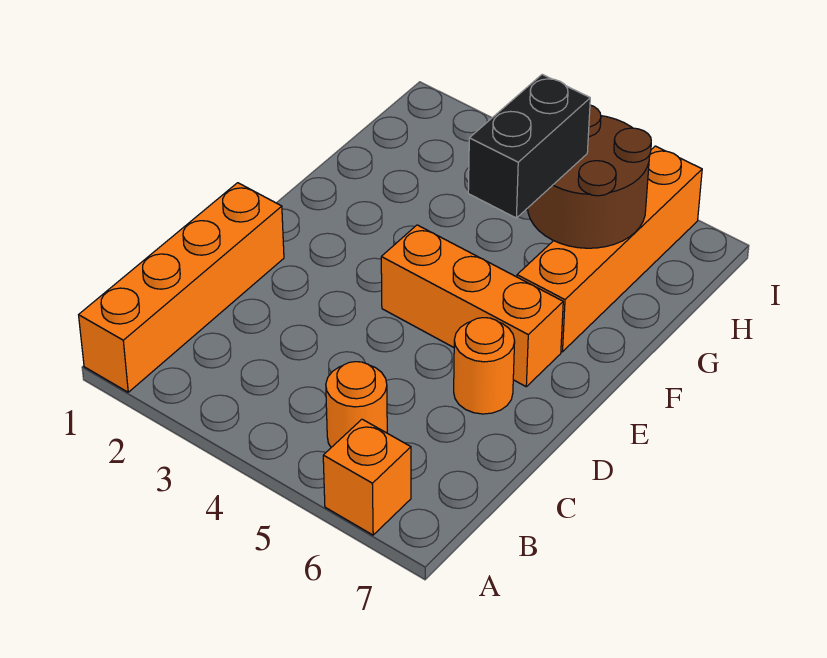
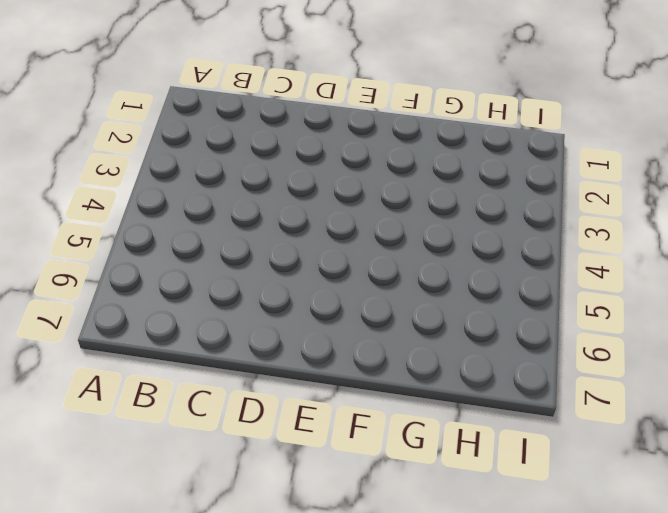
none -> orange 1x4 brick [79,183,284,392]
none -> orange 1x1 brick [323,419,411,535]

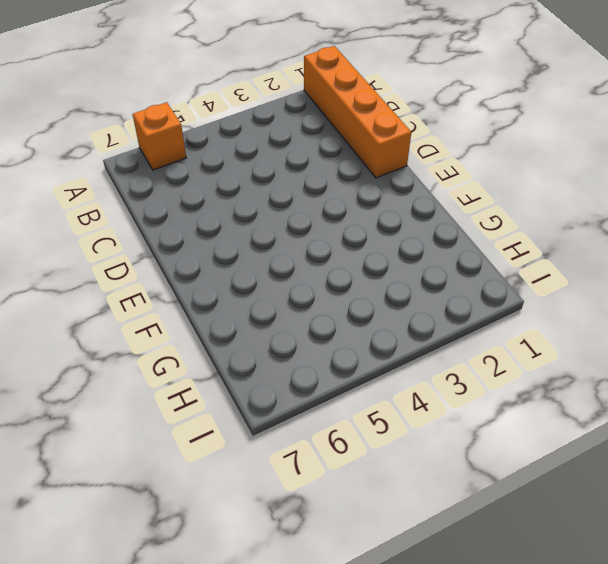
none -> orange 1x1 round brick [326,362,387,447]
none -> orange 1x1 round brick [454,318,515,414]

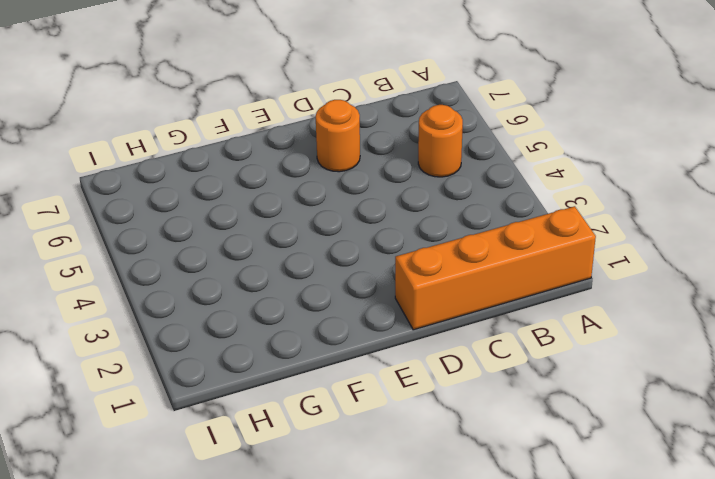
none -> orange 1x1 brick [323,419,411,535]
none -> orange 1x3 brick [381,225,563,387]

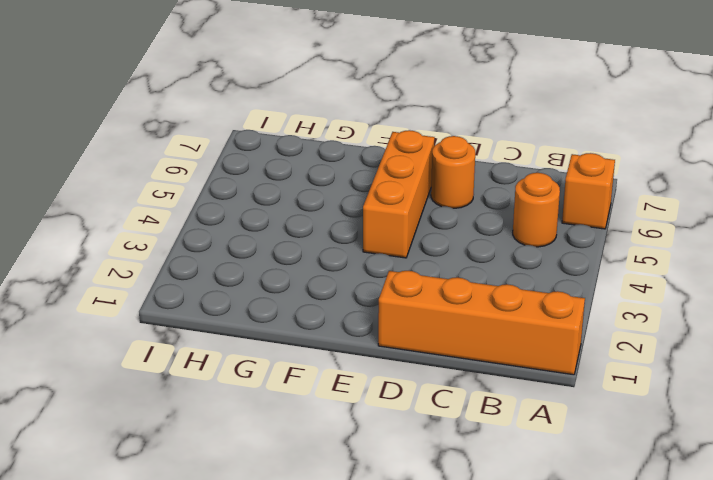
none -> orange 1x4 brick [517,146,702,352]
none -> brown 2x2 round brick [528,105,651,248]

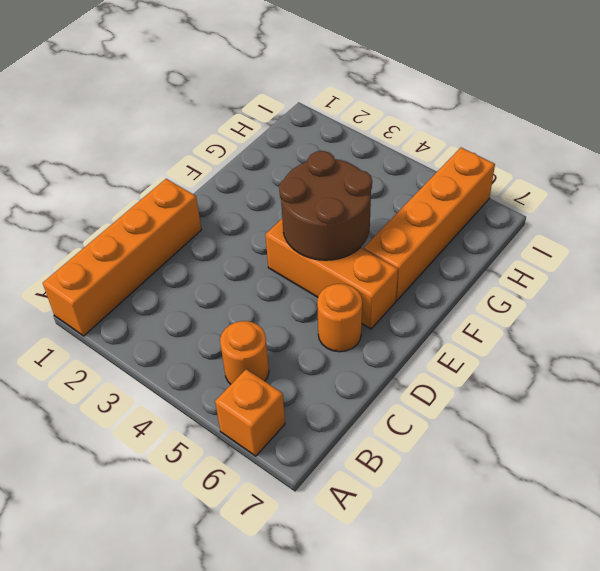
brown 2x2 round brick [279,151,372,260] -> brown 2x2 round brick moved to [528,105,651,248]
none -> black 1x2 brick [468,74,590,218]

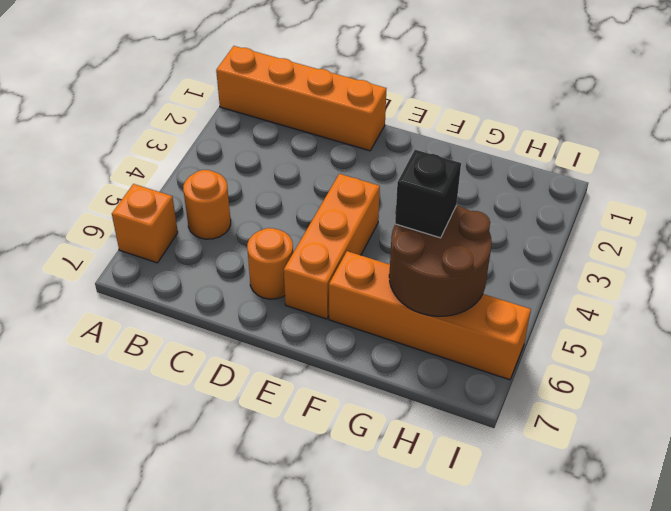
black 1x1 brick [395,150,461,238] -> black 1x2 brick [468,74,590,218]

